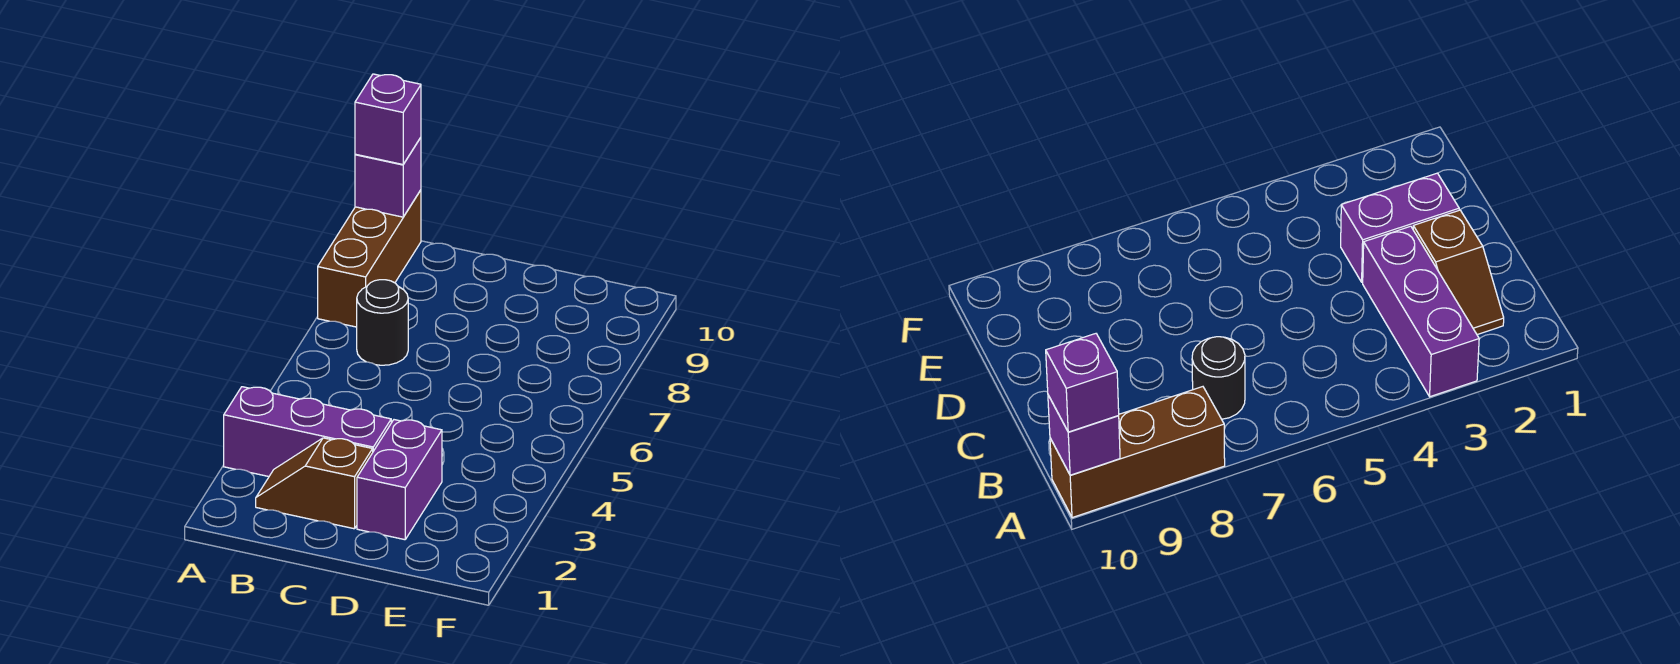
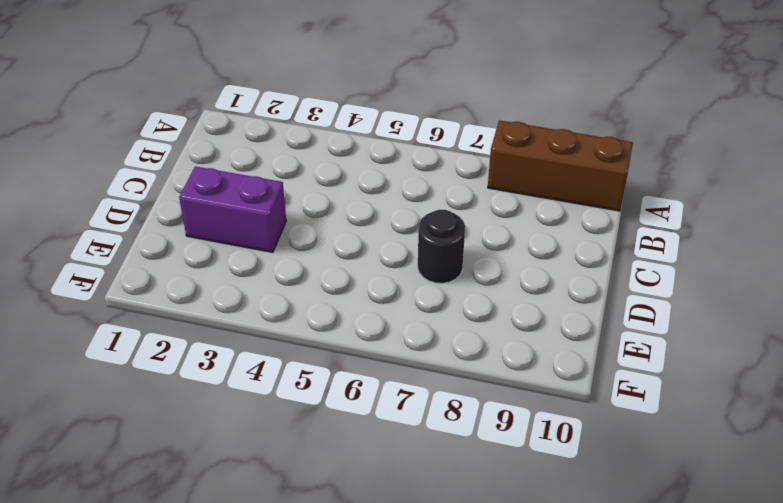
black 1x1 round brick [418,210,465,283] -> black 1x1 round brick moved to [357,280,408,365]
none -> purple 1x3 brick [224,387,391,476]
none -> brown 1x2 slope [256,438,373,529]

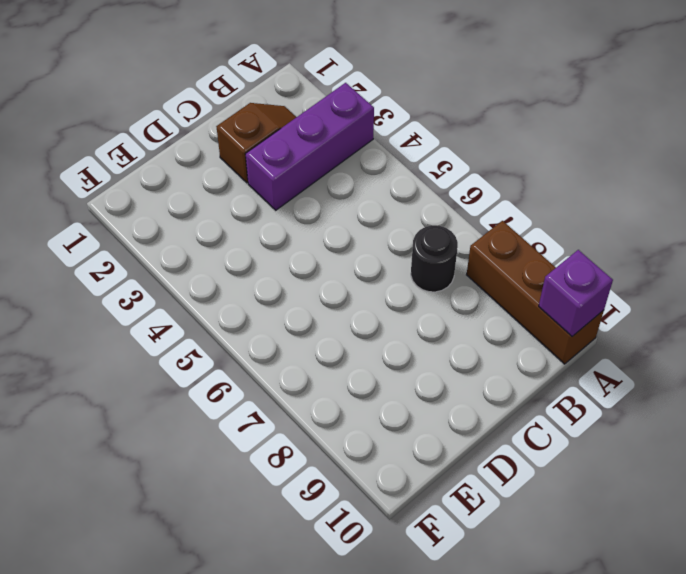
none -> purple 1x2 brick [357,420,442,540]
none -> purple 1x1 brick [355,74,421,164]

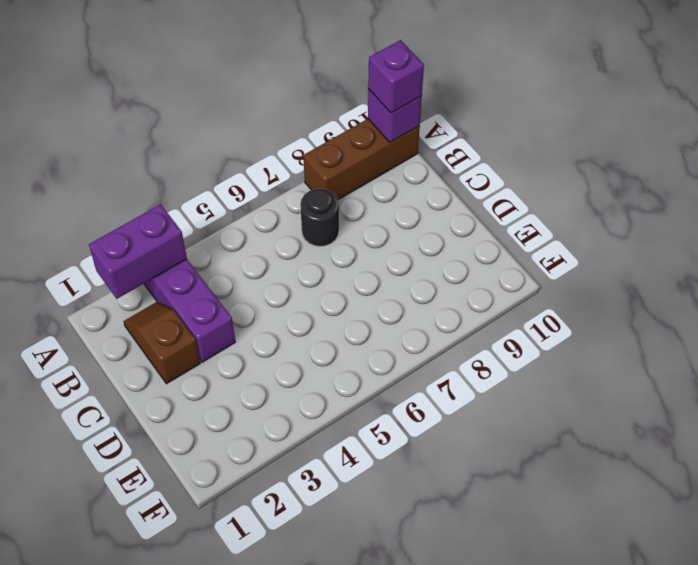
purple 1x2 brick [89,204,187,299] -> purple 1x2 brick moved to [357,420,442,540]

